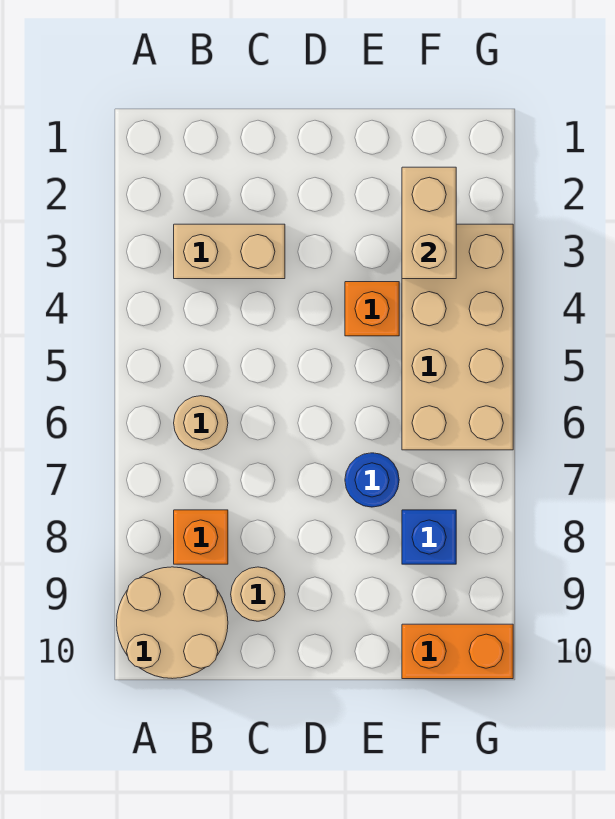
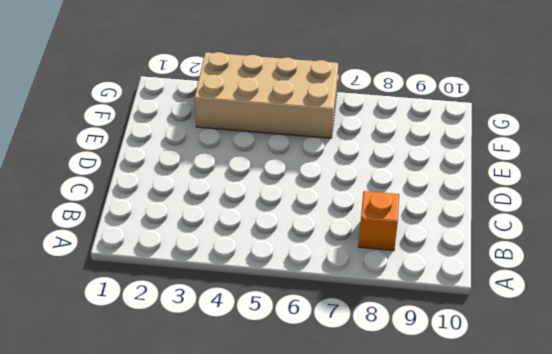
none -> tan 2x2 round brick [117,567,228,679]
none -> tan 1x2 brick [174,224,285,279]

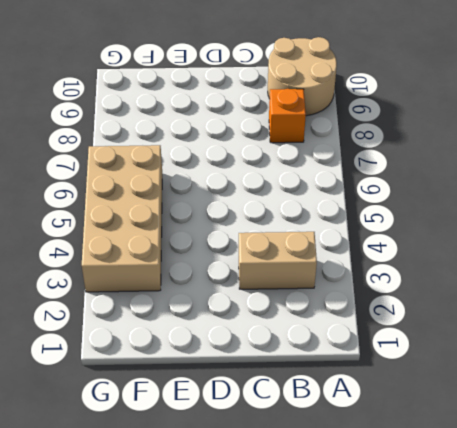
none -> tan 1x1 round brick [174,396,228,450]
none -> tan 1x1 round brick [231,567,285,621]

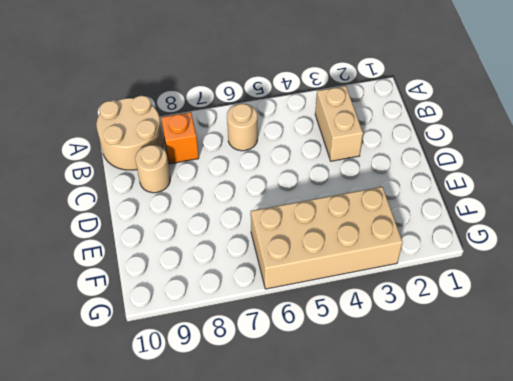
none -> orange 1x1 brick [345,282,399,336]
none -> blue 1x1 round brick [345,453,399,507]

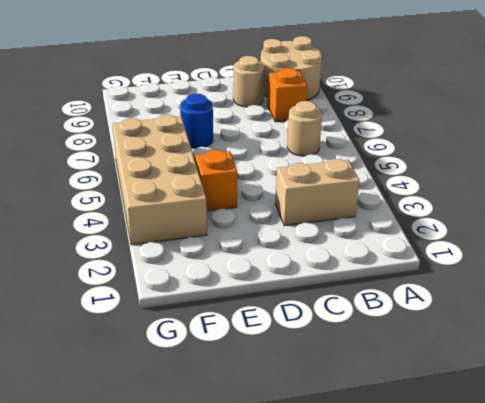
none -> blue 1x1 brick [402,510,456,564]
none -> orange 1x2 brick [402,624,513,679]

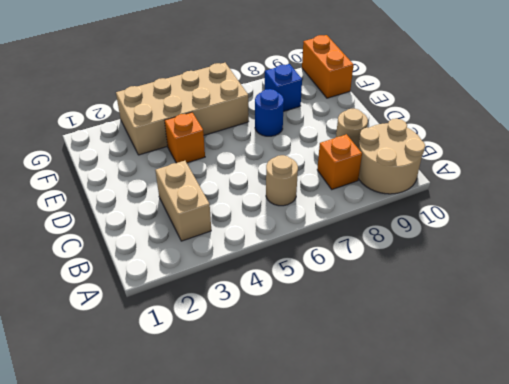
none -> tan 1x2 brick [402,167,456,279]

